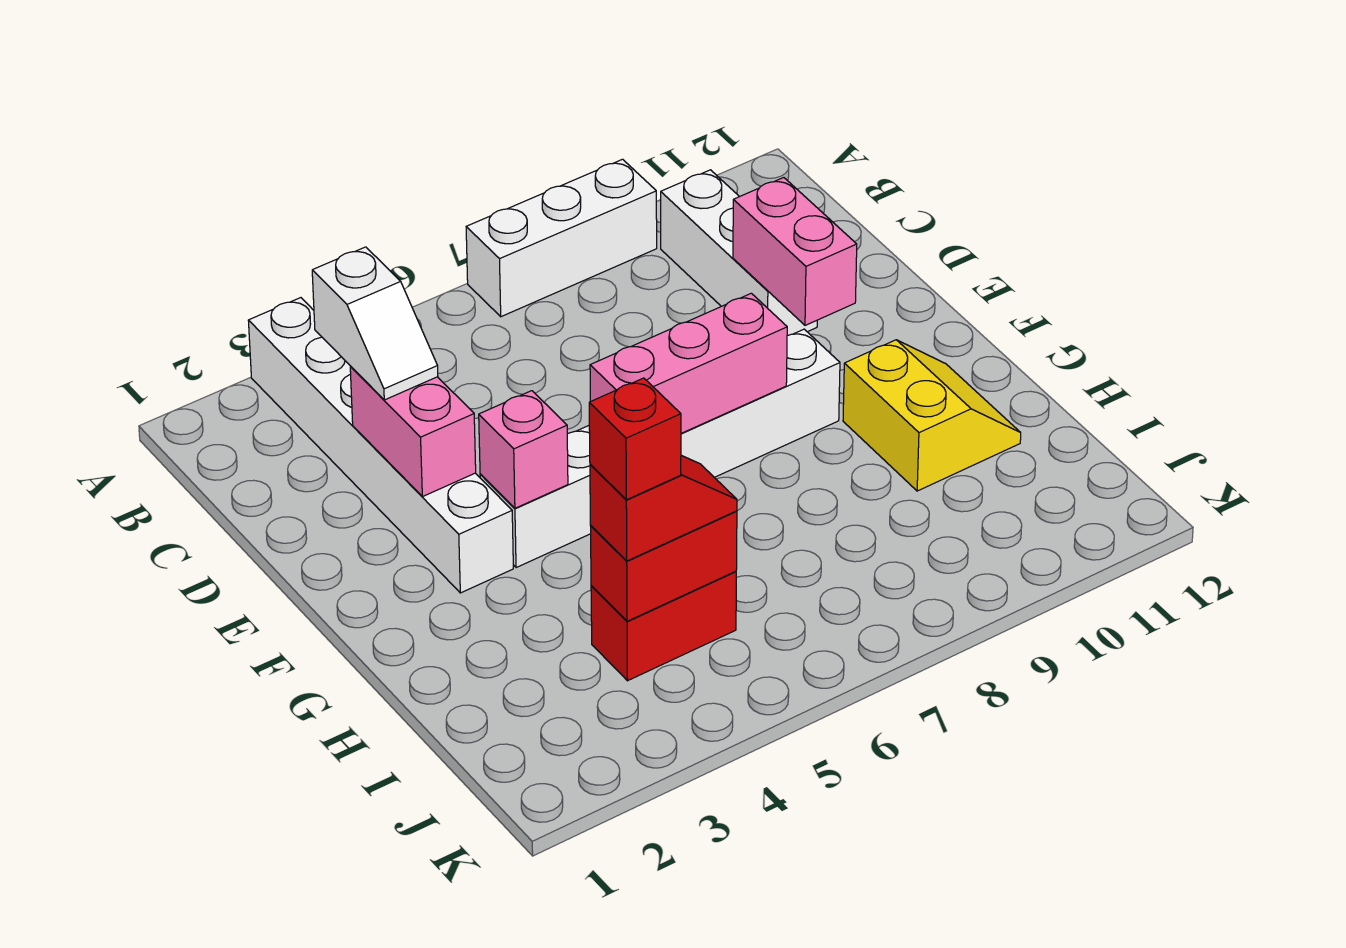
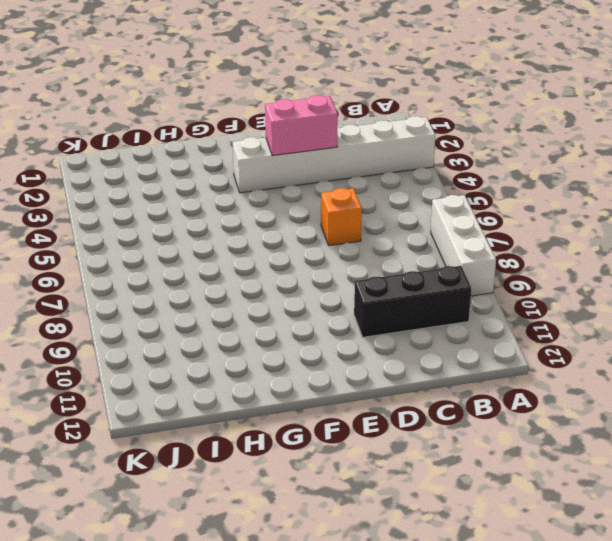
black 1x3 brick [354,266,471,337] -> white 1x3 brick [661,170,817,336]
orange 1x1 brick [321,188,362,246] -> none
none -> white 1x6 brick [480,329,840,568]
none -> yellow 2x2 slope [843,340,1021,491]
none -> red 1x2 brick [591,571,736,681]

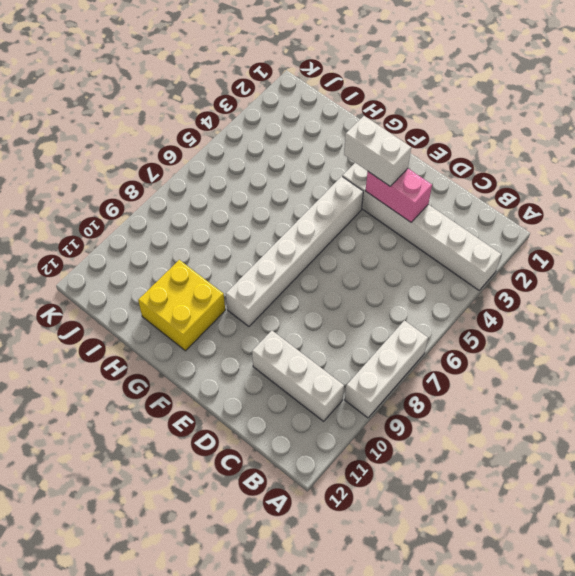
white 1x2 brick [344,116,411,186] -> none
yellow 2x2 brick [138,260,225,351] -> yellow 2x2 slope [843,340,1021,491]
none -> red 1x2 brick [591,571,736,681]
none -> pink 1x2 brick [733,178,857,325]
none -> pink 1x1 brick [479,391,568,508]

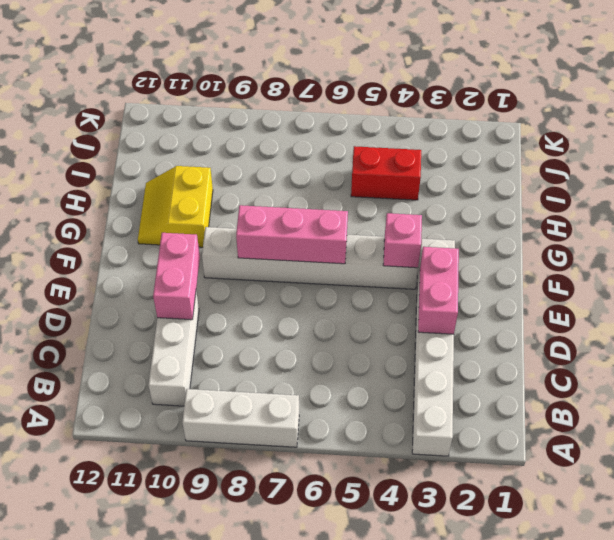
none -> red 1x2 brick [591,511,737,621]
none -> white 1x2 slope [312,247,438,400]
none -> red 1x2 slope [590,455,737,561]

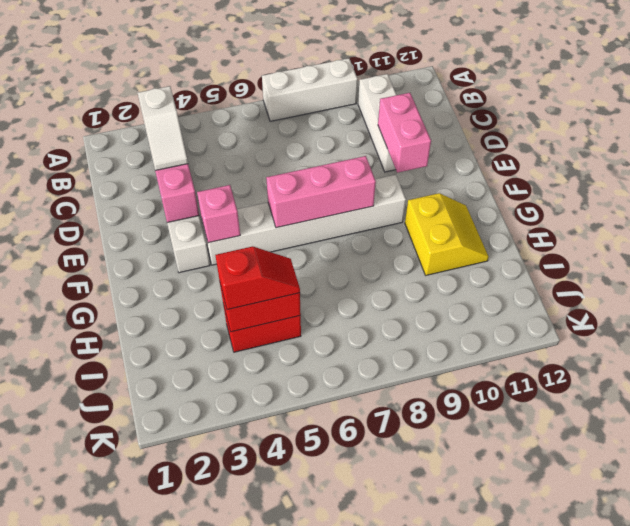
none -> red 1x1 brick [589,378,681,500]

